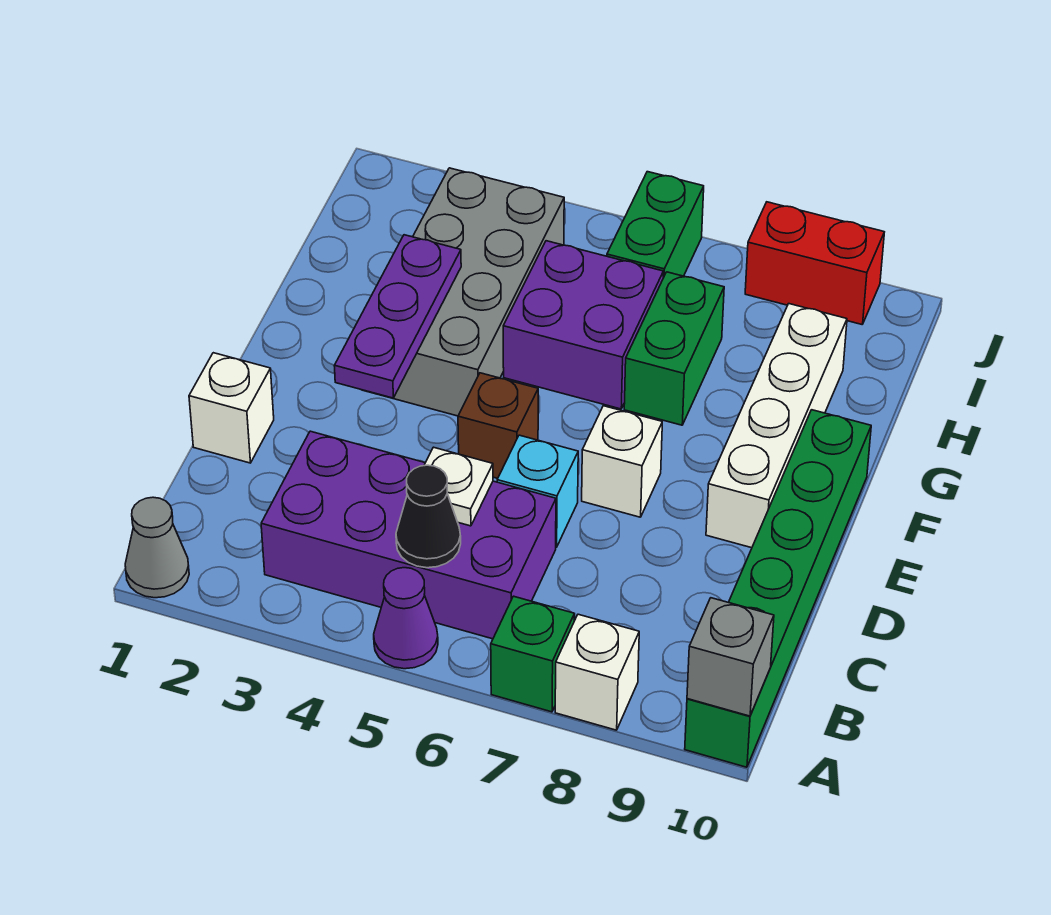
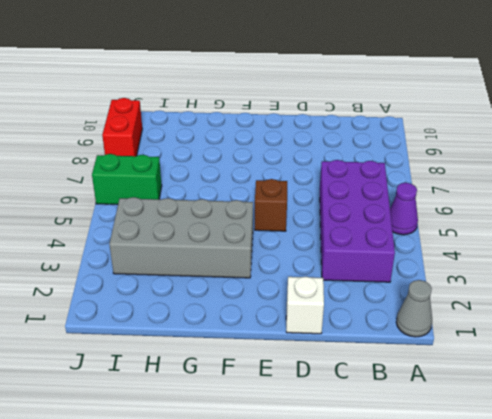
none -> green 1x1 brick [491,596,575,712]
none -> white 1x1 brick [555,614,639,730]
none -> green 1x6 brick [685,410,871,767]

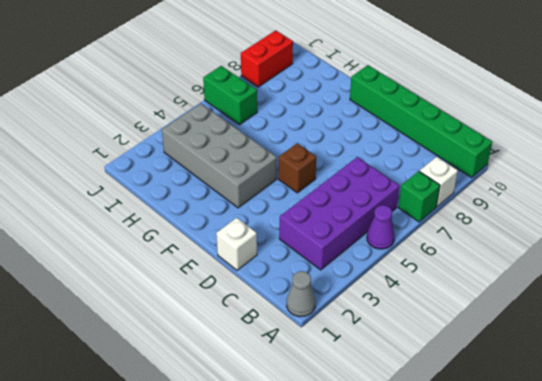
none -> cyan 1x1 brick [497,435,578,547]
none -> white 1x1 brick [582,406,662,517]
none -> white 1x4 brick [706,304,847,548]

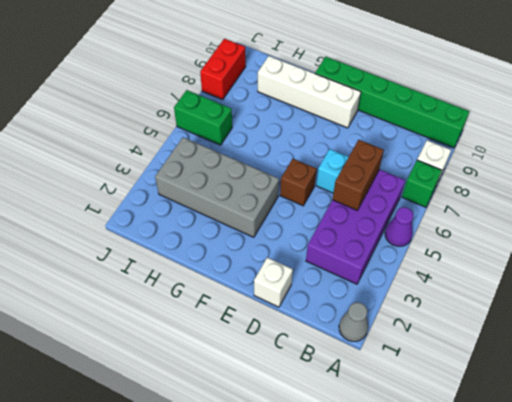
brown 1x2 brick [332,140,384,210] -> white 1x1 plate [424,447,493,526]
none -> white 1x1 brick [582,406,662,517]
none -> purple 2x2 brick [503,241,663,409]
none -> green 1x2 brick [624,272,724,425]

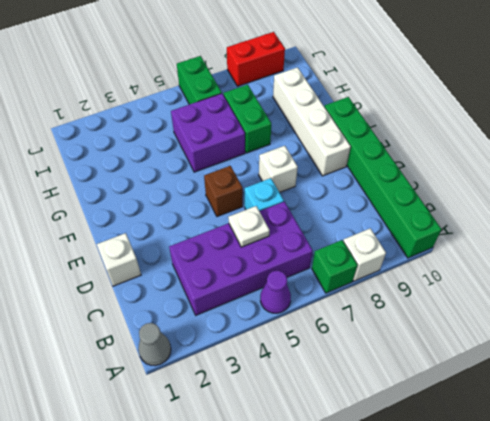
none -> grey 2x4 brick [363,168,564,416]
none -> grey 1x1 brick [687,598,774,716]
none -> black 1x1 cone [396,465,461,568]

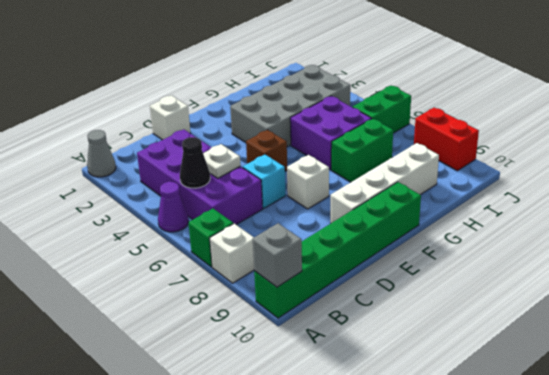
none -> purple 1x3 plate [334,235,461,398]

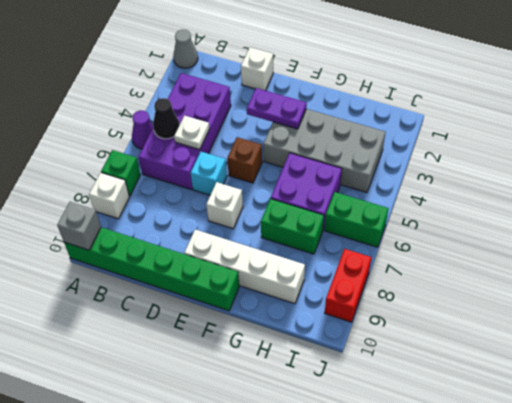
purple 1x2 plate [247,88,307,129] -> purple 1x3 plate [334,235,461,398]

